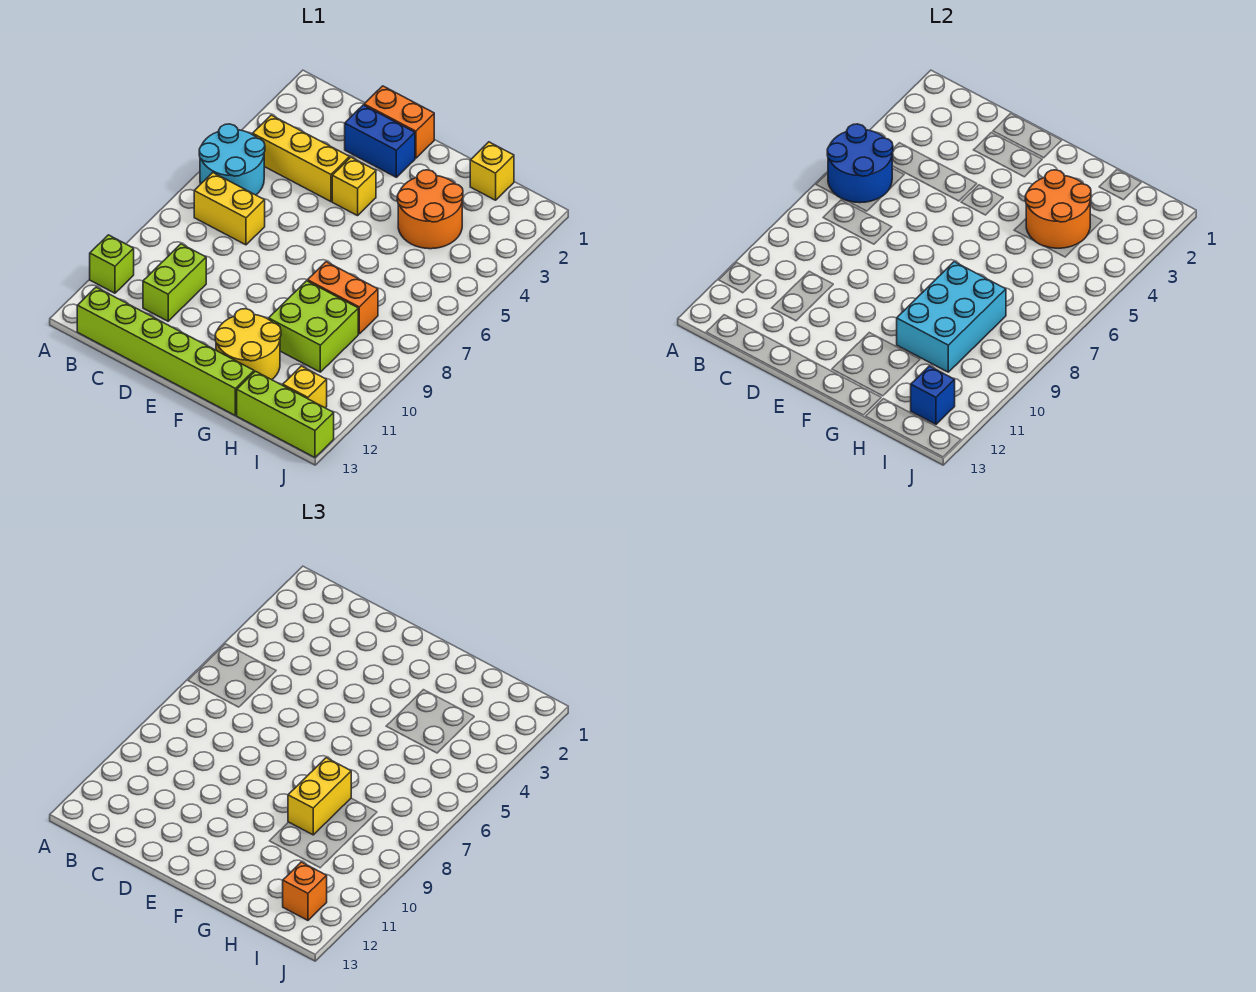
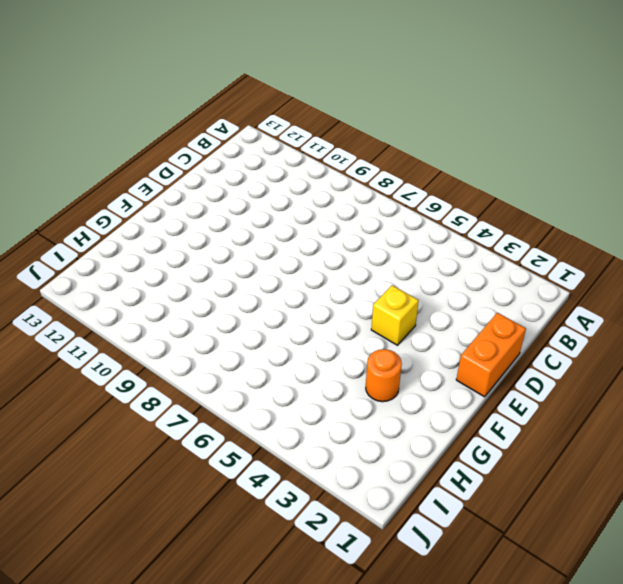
orange 1x1 round brick [366,349,402,402] -> orange 2x2 round brick [397,170,463,249]
none -> cyan 2x2 round brick [199,124,265,195]
none -> lime 1x1 brick [90,235,134,293]
none -> yellow 1x3 brick [253,115,350,202]

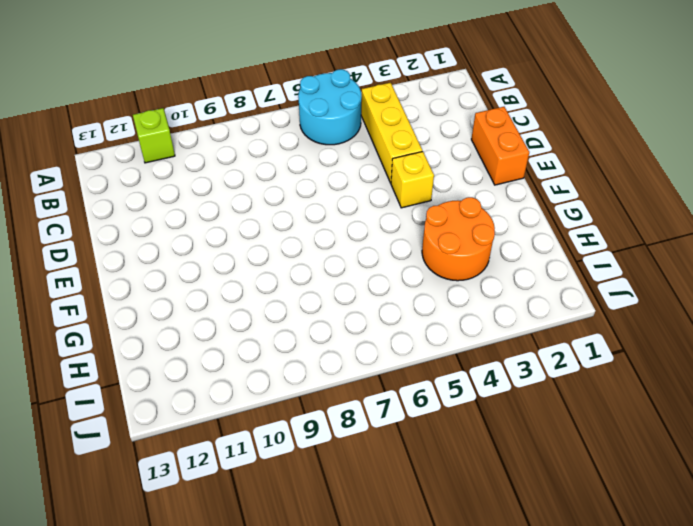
none -> yellow 1x2 brick [194,173,265,245]
none -> lime 1x6 brick [77,287,254,415]
none -> lime 1x2 brick [143,244,206,321]

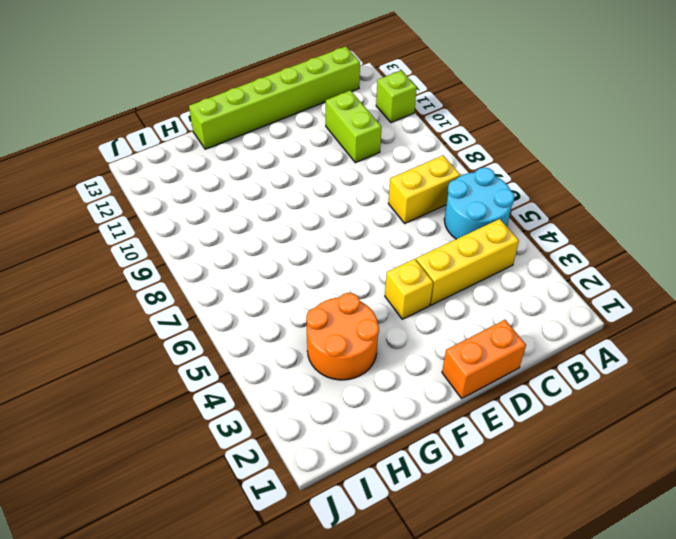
none -> blue 1x2 brick [345,105,415,177]
none -> yellow 2x2 round brick [215,309,281,380]
none -> orange 1x2 brick [308,262,378,334]

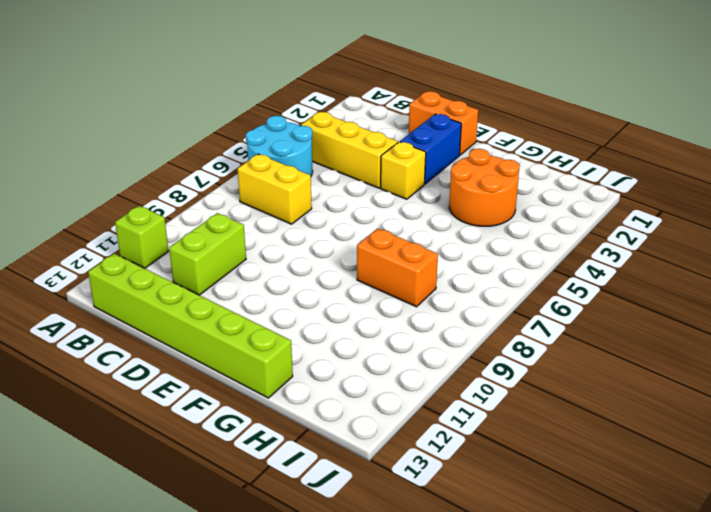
blue 1x2 brick [400,114,461,184] -> blue 1x2 brick turned to [345,105,415,177]
none -> yellow 2x2 round brick [215,309,281,380]
none -> lime 2x2 brick [269,281,358,372]
none -> yellow 1x1 brick [470,142,514,200]

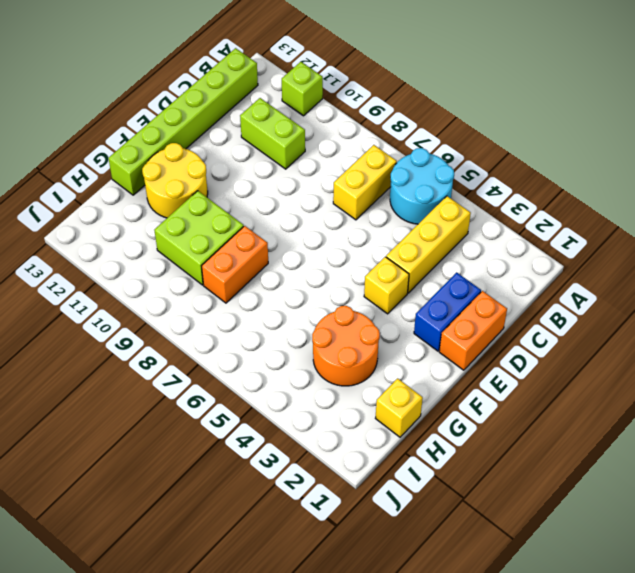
none -> lime 1x3 brick [237,371,334,457]
none -> yellow 1x1 brick [283,366,327,408]
none -> blue 2x2 round brick [827,124,893,203]

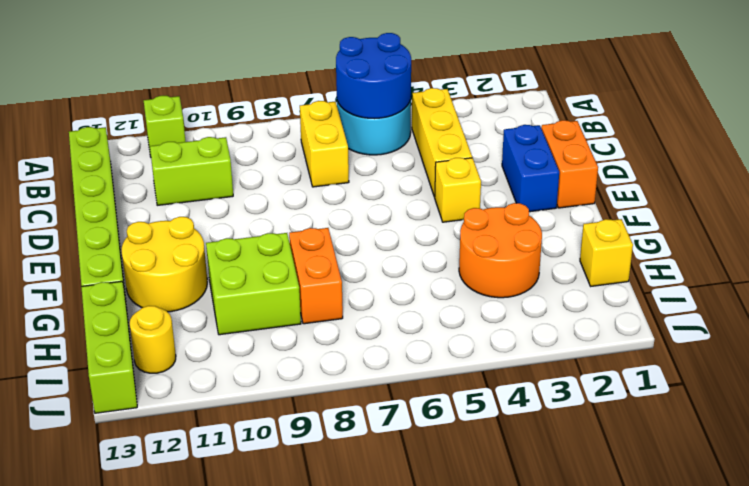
yellow 1x1 round brick [130,306,176,373] -> yellow 1x1 brick [283,366,327,408]
none -> orange 2x2 round brick [1025,170,1091,248]
none -> cyan 2x3 brick [897,262,1006,372]
none -> blue 1x1 brick [911,366,955,424]

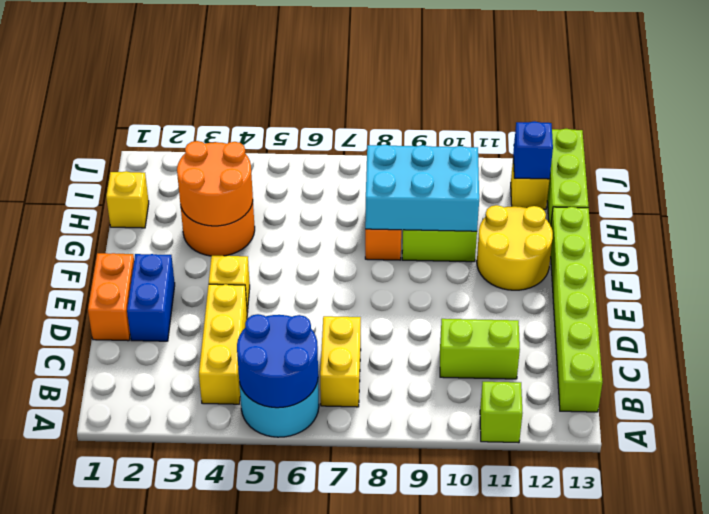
none -> yellow 1x2 brick [288,758,351,835]
none -> orange 1x1 brick [283,862,327,920]

